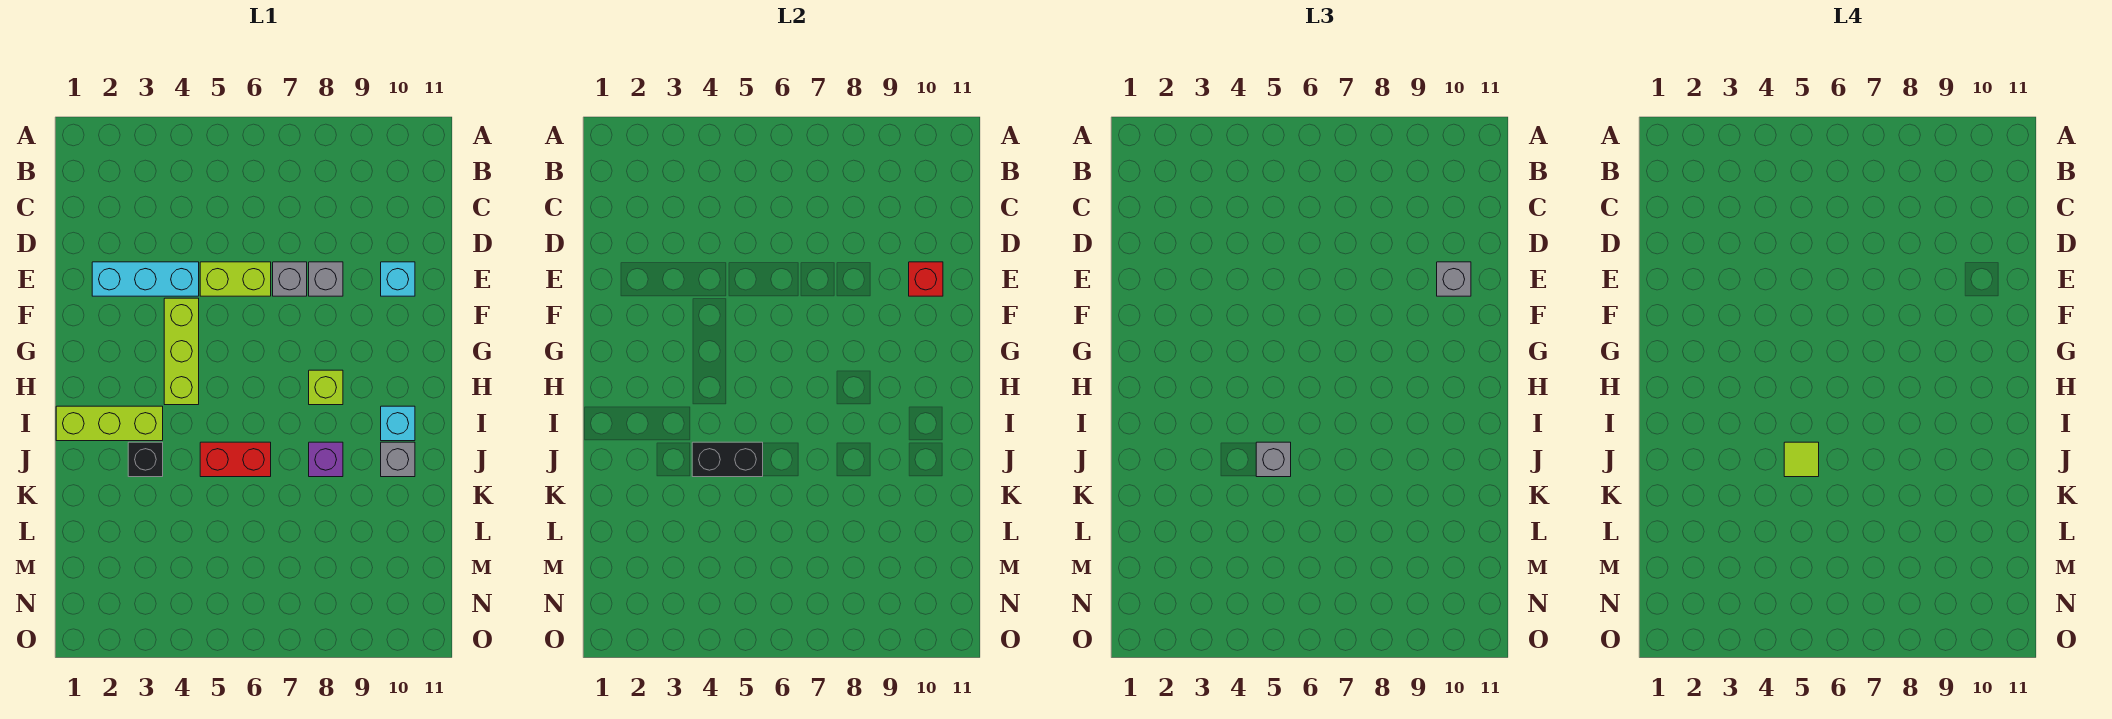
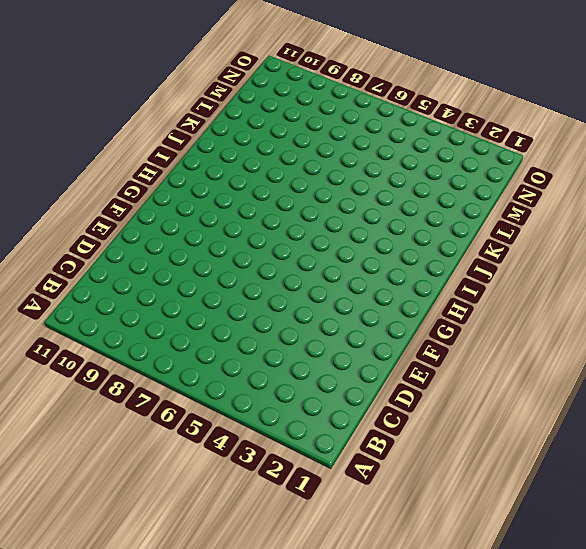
none -> cyan 1x3 brick [92,262,199,296]
none -> lime 1x2 brick [200,262,271,296]
none -> grey 1x1 brick [273,262,307,296]

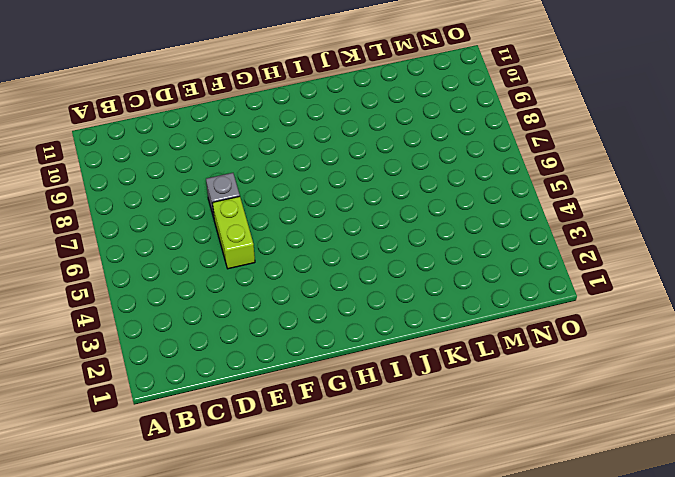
none -> cyan 1x3 brick [92,262,199,296]
none -> grey 1x1 brick [309,262,343,296]
none -> cyan 1x1 brick [381,262,415,296]

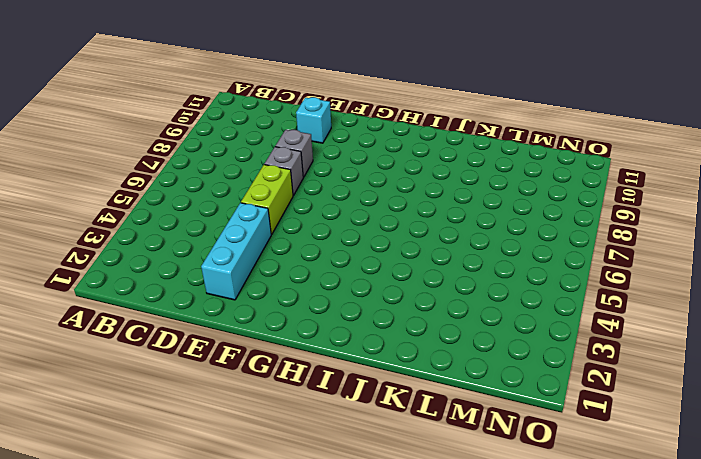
none -> lime 1x3 brick [164,298,199,405]
none -> lime 1x1 brick [309,370,343,405]
none -> lime 1x3 brick [56,406,163,441]

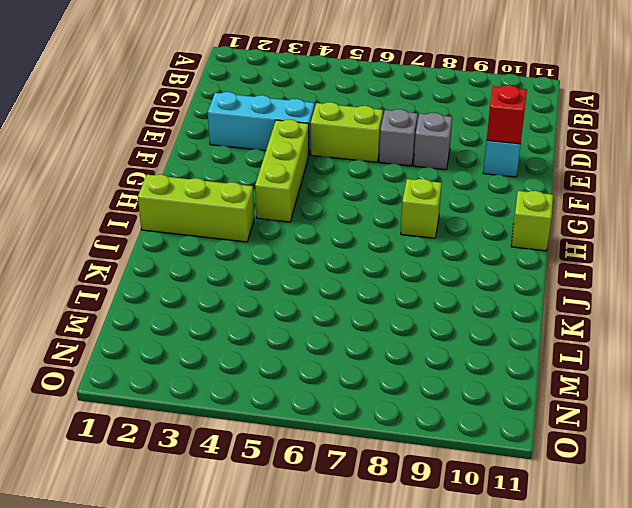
lime 1x1 brick [511,191,553,251] -> none
none -> cyan 1x1 brick [381,406,415,441]
none -> black 1x1 brick [128,442,163,477]
none -> red 1x2 brick [200,442,271,477]

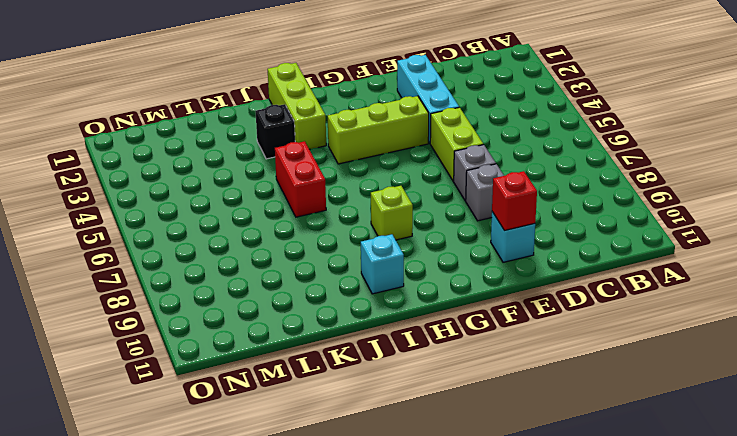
none -> purple 1x1 brick [309,442,343,477]
none -> grey 1x1 brick [381,442,415,477]
none -> black 1x2 brick [692,442,763,477]

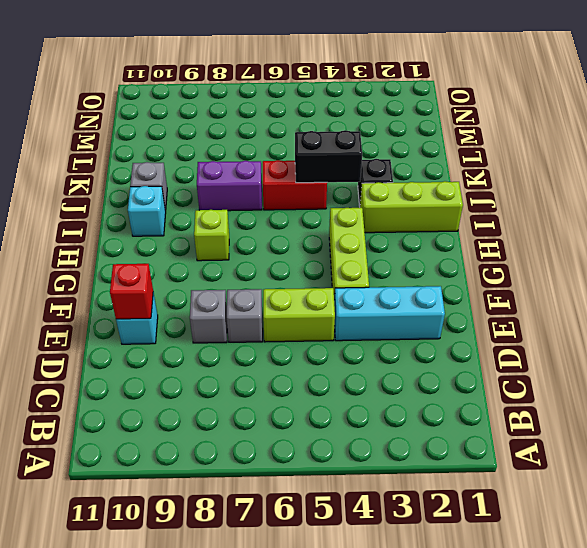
purple 1x2 brick [197,161,262,211] -> purple 1x1 brick [309,442,343,477]
none -> grey 1x1 brick [1437,262,1471,296]
none -> grey 1x1 brick [1256,442,1291,477]
none -> lime 1x1 tile [1784,442,1819,477]

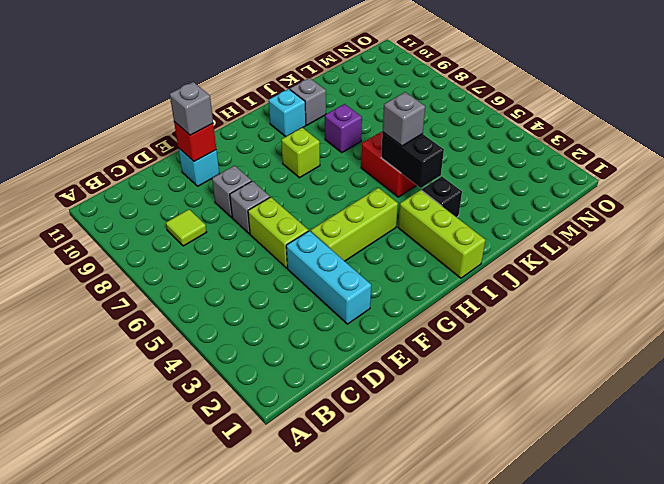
lime 1x1 tile [166,209,206,246] -> lime 1x1 tile moved to [1784,442,1819,477]

